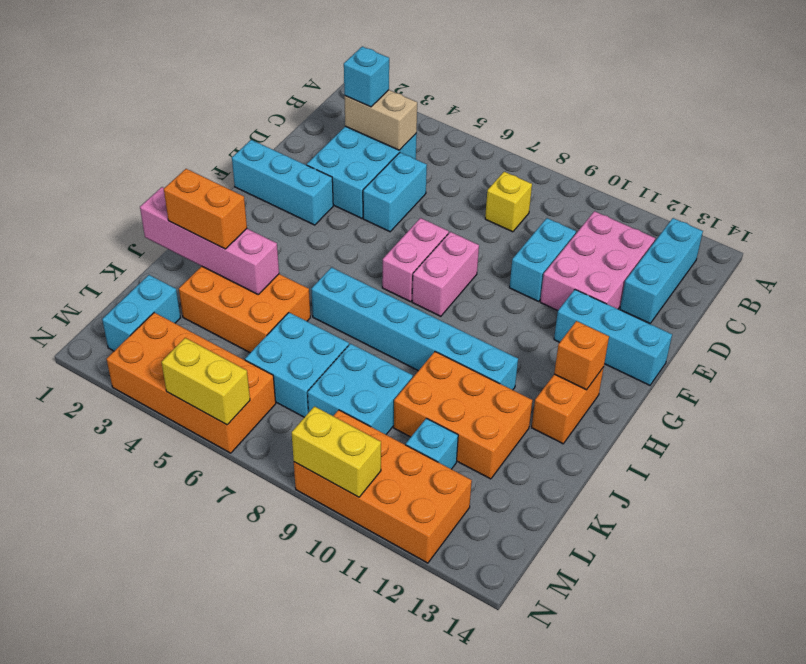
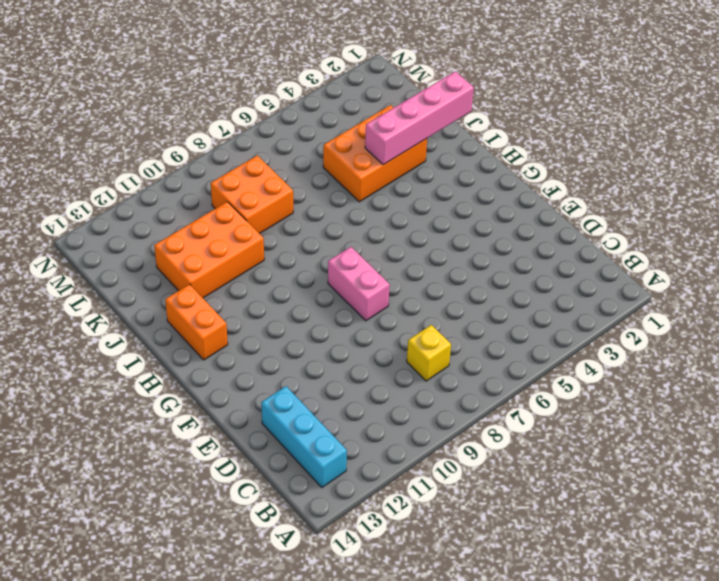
orange 2x2 brick [211,155,293,234] -> cyan 2x2 brick [308,344,413,434]
none -> cyan 2x3 brick [307,126,417,218]
none -> pink 2x3 brick [540,211,655,311]
none -> cyan 1x2 brick [363,153,427,232]

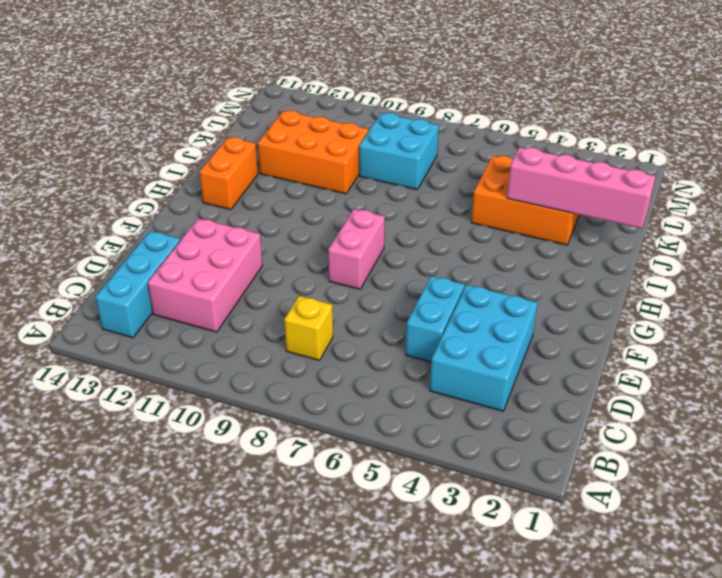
none -> cyan 1x2 brick [510,218,576,301]
none -> cyan 1x3 brick [232,140,333,225]
none -> pink 1x2 brick [382,218,449,302]

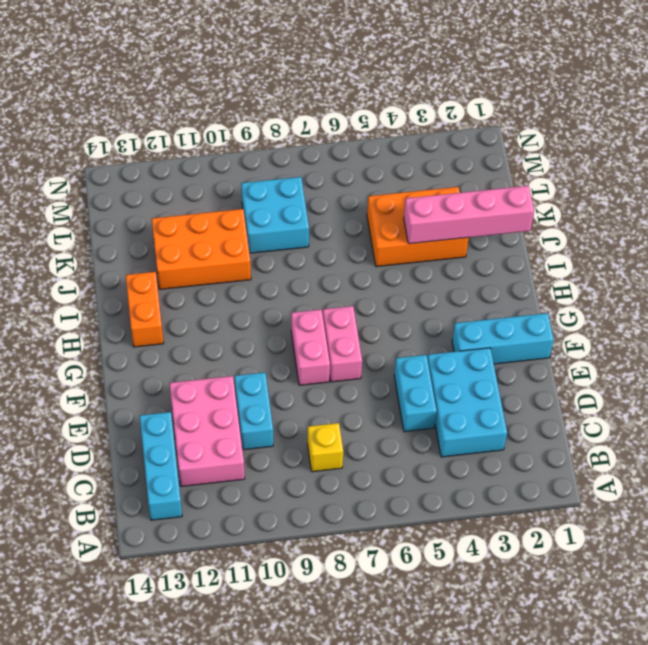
none -> cyan 1x3 brick [554,290,672,385]
none -> cyan 1x6 brick [311,267,518,390]
none -> cyan 2x2 brick [245,313,349,417]

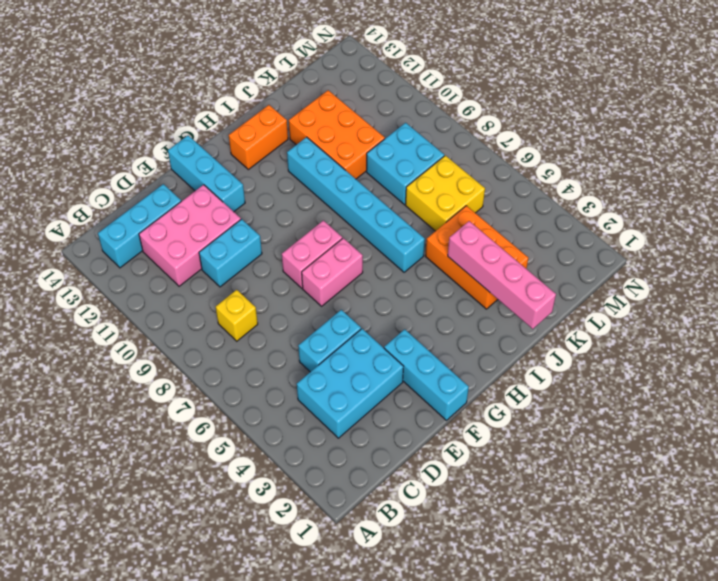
yellow 2x2 brick [405,155,485,231] -> cyan 2x2 brick [245,313,349,417]
none -> cyan 1x2 brick [102,275,180,351]
none -> cyan 1x1 brick [406,418,458,469]
none -> orange 2x4 brick [107,313,276,453]

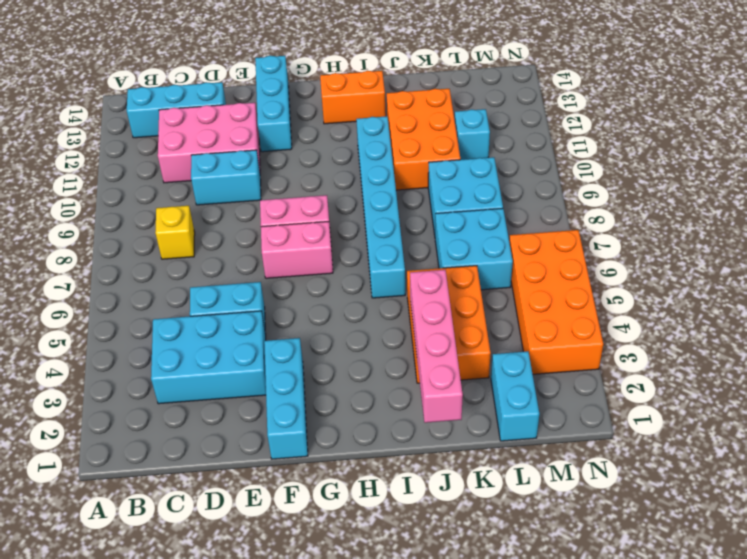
cyan 1x2 brick [491,351,539,441] -> cyan 1x2 brick turned to [102,275,180,351]
none -> orange 2x4 brick [294,410,472,563]
none -> tan 1x2 brick [344,90,417,150]
none -> orange 1x1 brick [554,321,609,390]

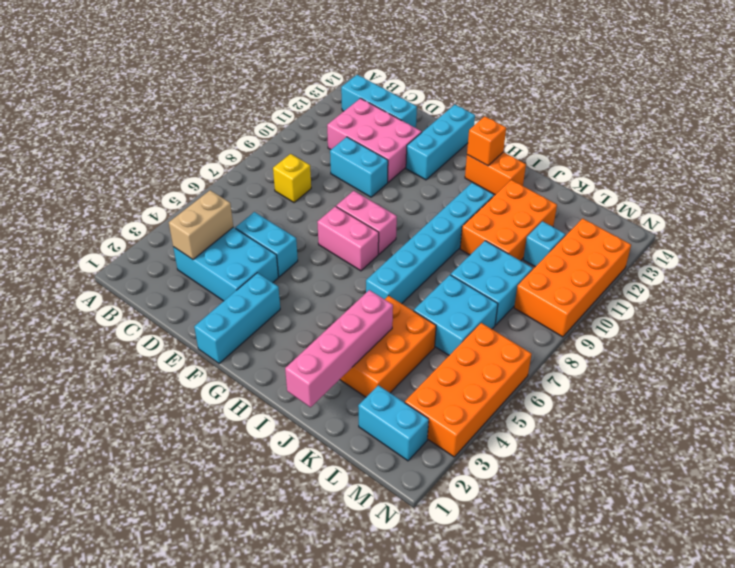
none -> yellow 1x2 brick [162,338,250,425]
none -> yellow 1x2 brick [292,406,381,497]
none -> cyan 1x1 brick [344,46,389,107]

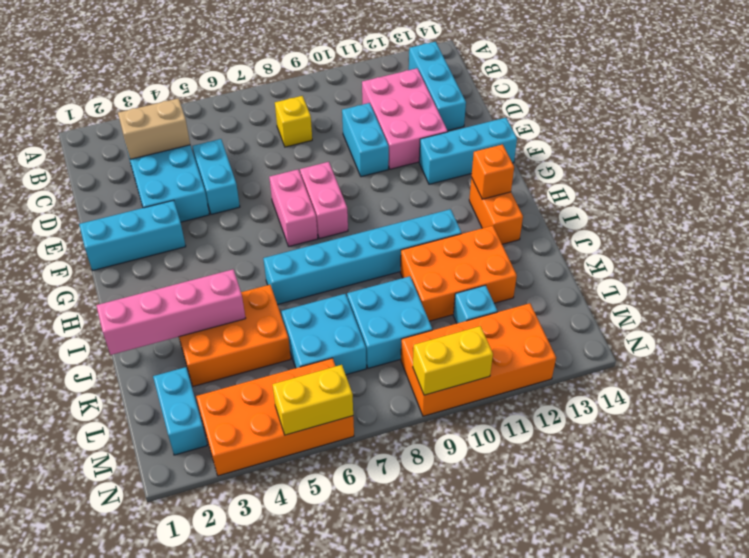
none -> cyan 1x1 brick [344,46,389,107]
none -> orange 1x2 brick [164,169,247,249]

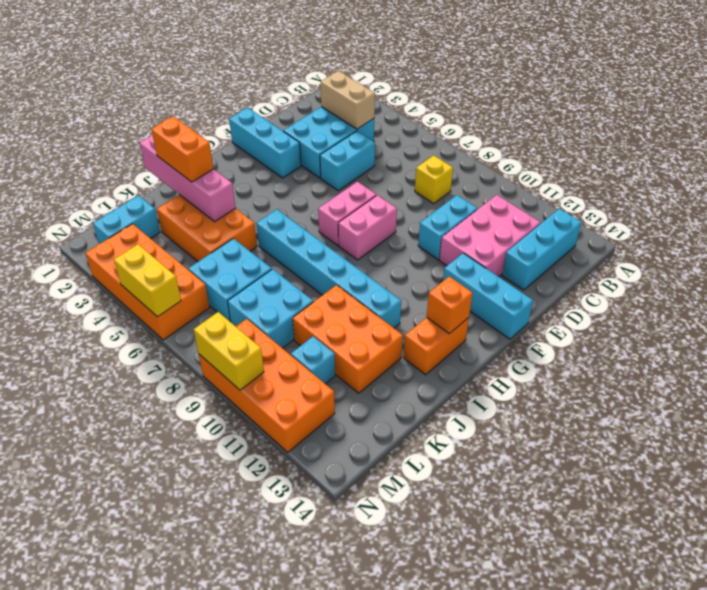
none -> cyan 1x1 brick [344,46,389,107]

